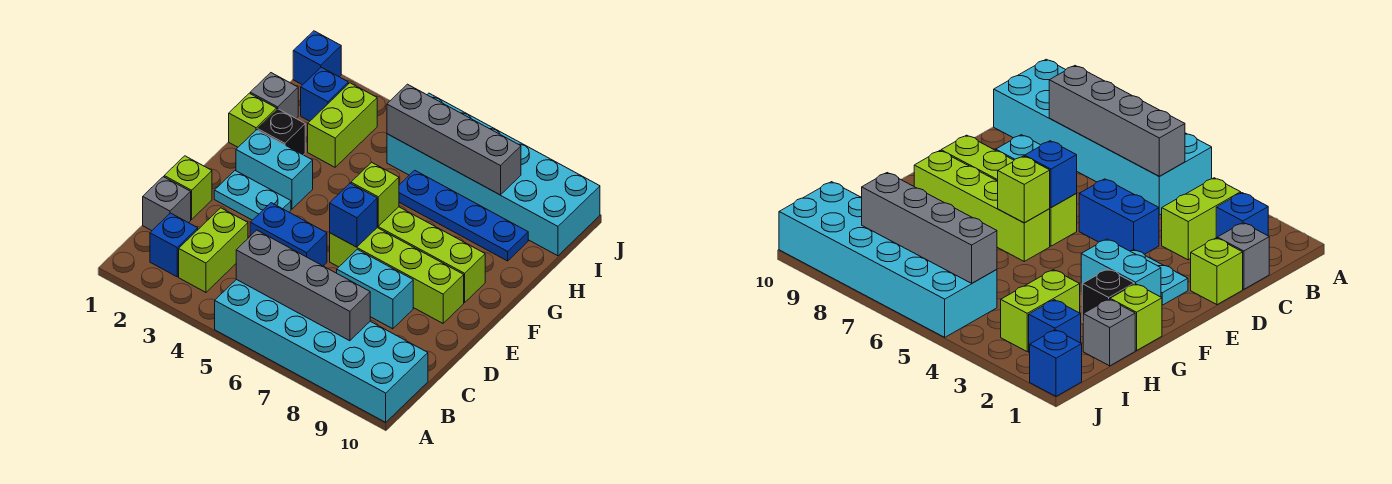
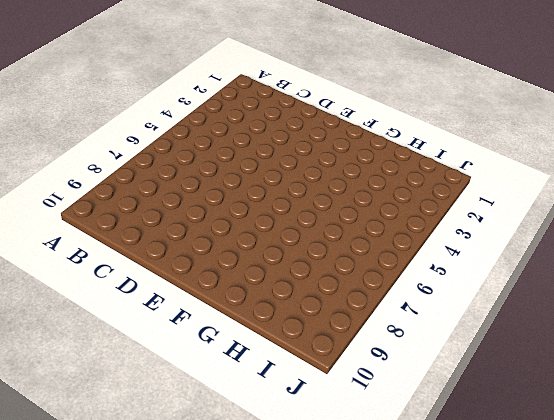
none -> cyan 2x6 brick [215,279,428,422]
none -> blue 1x1 brick [150,213,198,277]
none -> lime 1x2 brick [179,208,248,292]

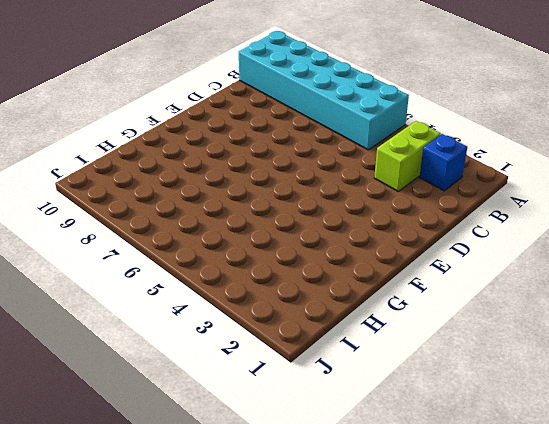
none -> grey 1x1 brick [143,177,191,231]
none -> lime 1x1 brick [164,156,212,220]
none -> blue 1x2 brick [250,203,327,266]

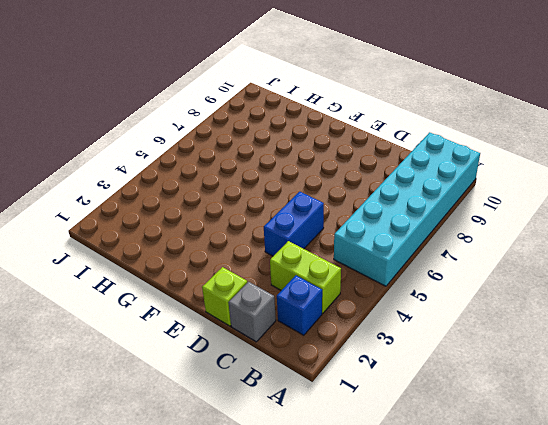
none -> cyan 1x2 brick [337,249,413,329]
none -> cyan 1x2 plate [214,171,291,220]
none -> lime 1x4 brick [330,228,464,323]

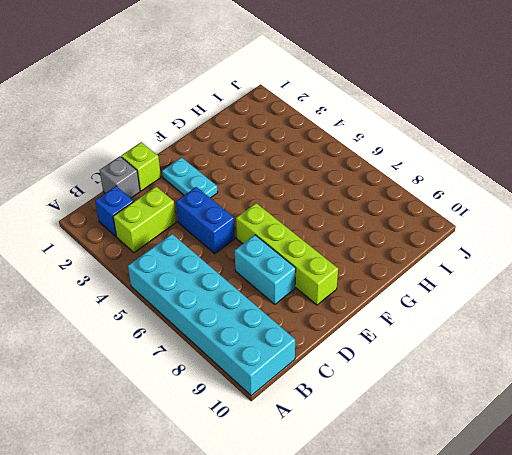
none -> cyan 1x2 brick [236,130,313,209]
none -> lime 1x4 brick [377,207,485,303]
none -> lime 1x1 brick [229,93,277,147]

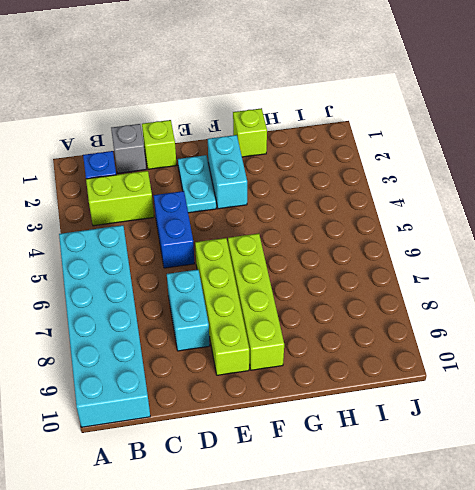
none -> black 1x1 brick [258,109,305,155]
none -> grey 1x1 brick [250,73,298,118]
none -> lime 1x2 brick [308,83,377,167]

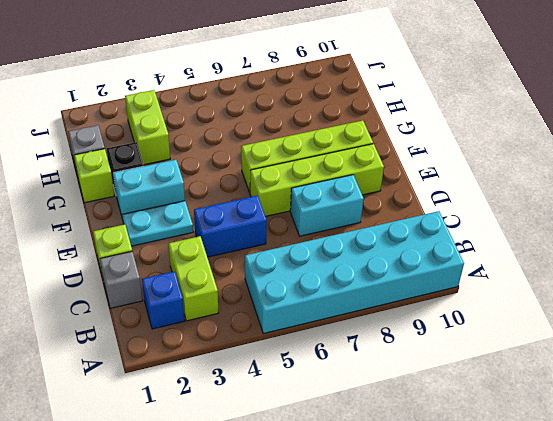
none -> blue 1x4 plate [399,170,528,261]
none -> blue 1x1 brick [301,67,348,121]
none -> cyan 2x6 brick [387,93,600,256]

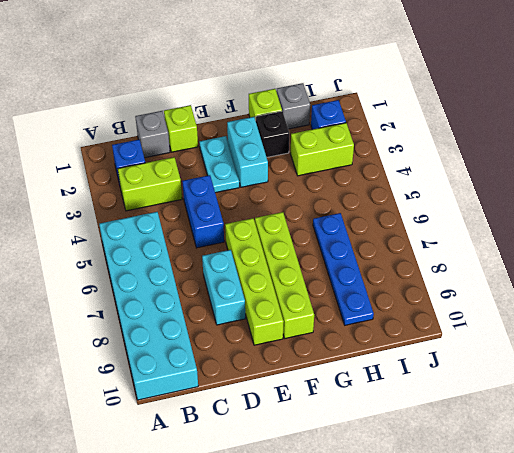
none -> cyan 2x6 brick [387,93,600,256]
none -> blue 1x1 brick [293,31,341,85]
none -> grey 1x4 brick [236,230,370,341]

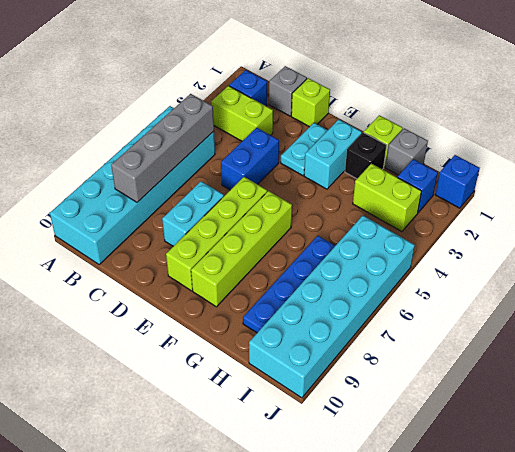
none -> blue 1x1 brick [330,183,377,247]
none -> lime 1x1 brick [351,162,399,226]
none -> grey 1x4 brick [387,84,521,195]

